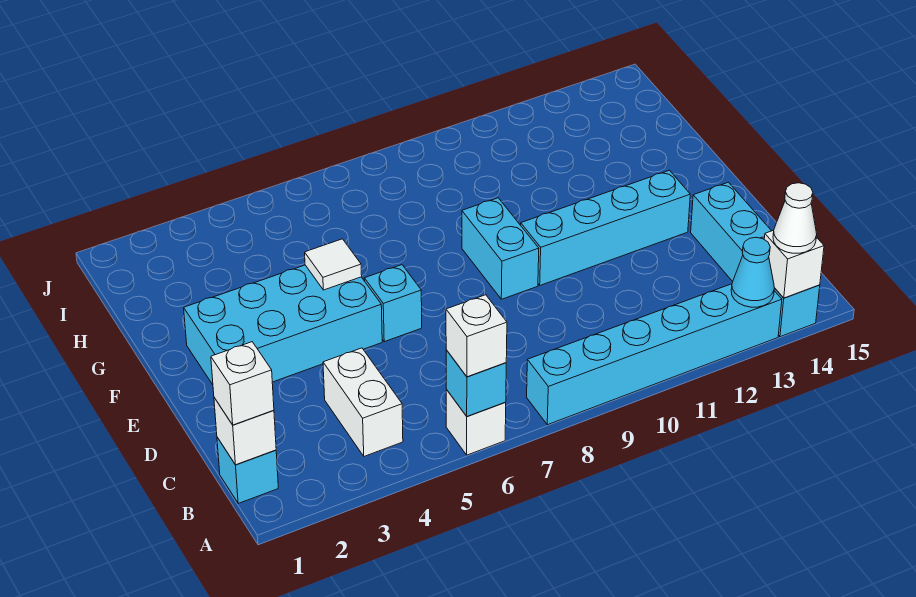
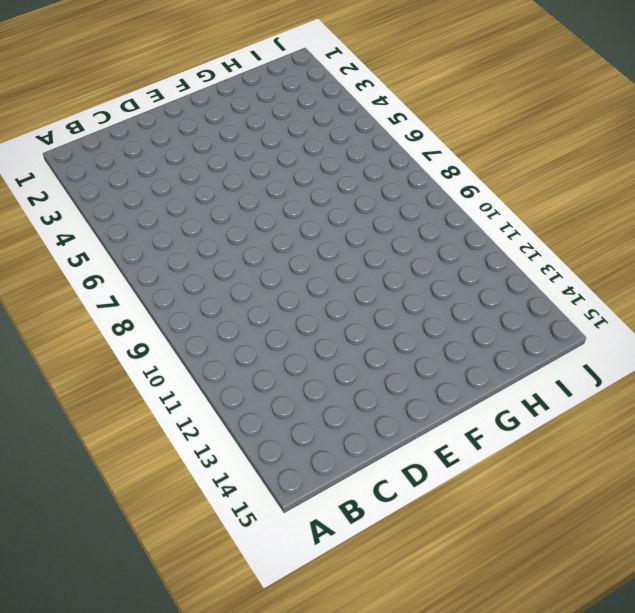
none -> white 1x1 brick [446,390,506,455]
none -> cyan 1x6 brick [527,284,782,425]
none -> cyan 1x4 brick [691,182,820,337]

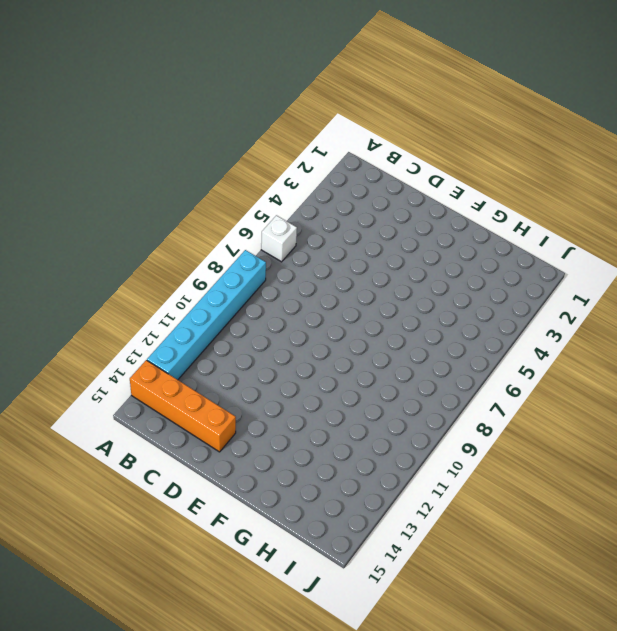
orange 1x4 brick [130,360,236,452] -> cyan 1x4 brick [691,182,820,337]
none -> cyan 1x1 brick [217,437,278,503]
none -> white 1x2 brick [323,348,403,456]
none -> cyan 2x4 brick [184,265,382,385]

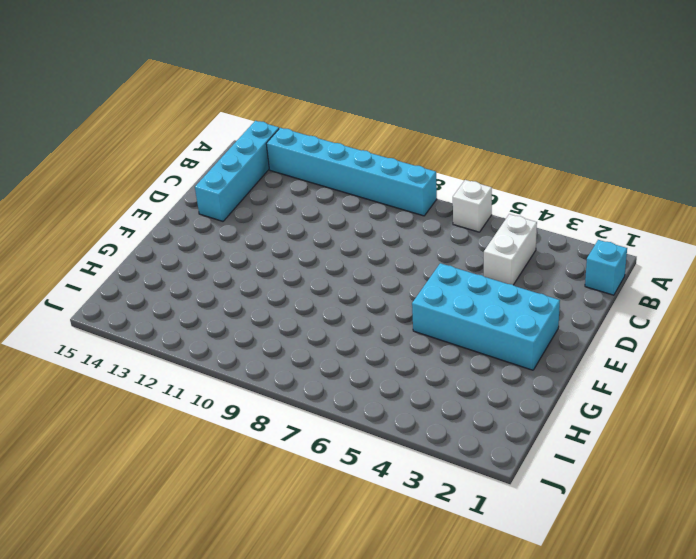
none -> cyan 1x1 brick [364,265,422,342]
none -> cyan 1x2 brick [462,198,539,299]
none -> cyan 1x4 brick [521,170,690,285]

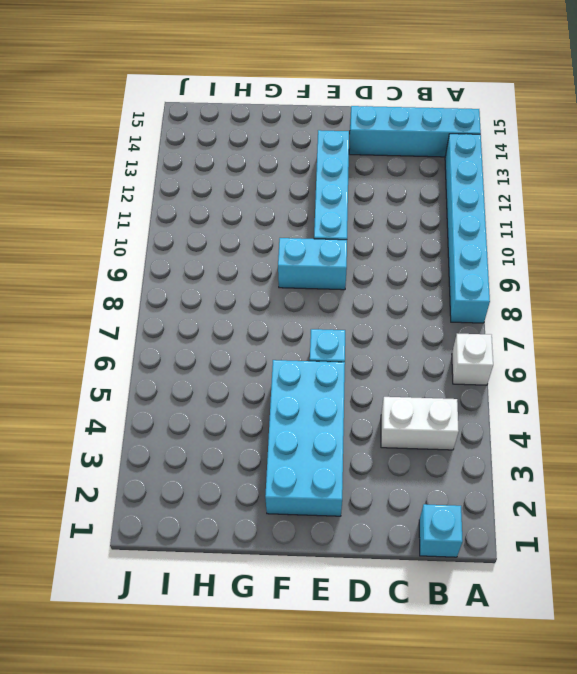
none -> cyan 1x1 brick [446,350,506,417]
none -> cyan 1x1 cone [731,237,774,307]
none -> white 1x1 brick [764,230,824,298]

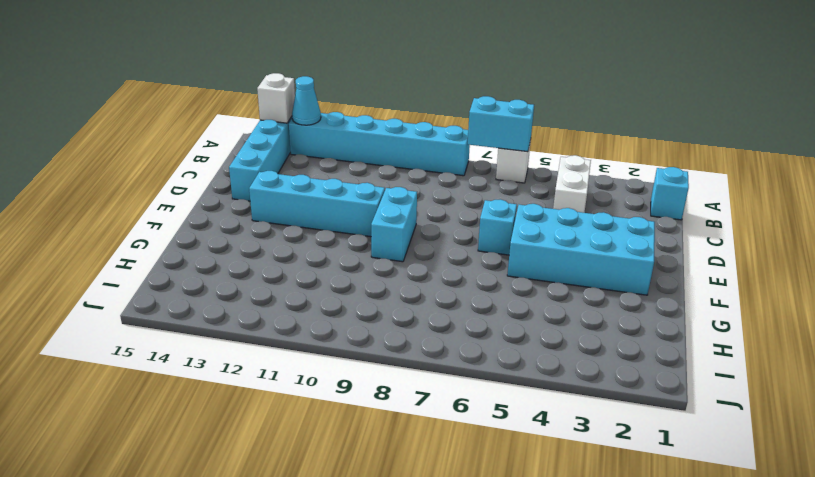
cyan 1x2 brick [468,96,534,152] -> cyan 1x1 brick [446,350,506,417]
none -> white 1x1 brick [214,398,276,465]
none -> white 1x1 tile [305,239,362,290]
none -> white 1x1 brick [446,295,507,377]

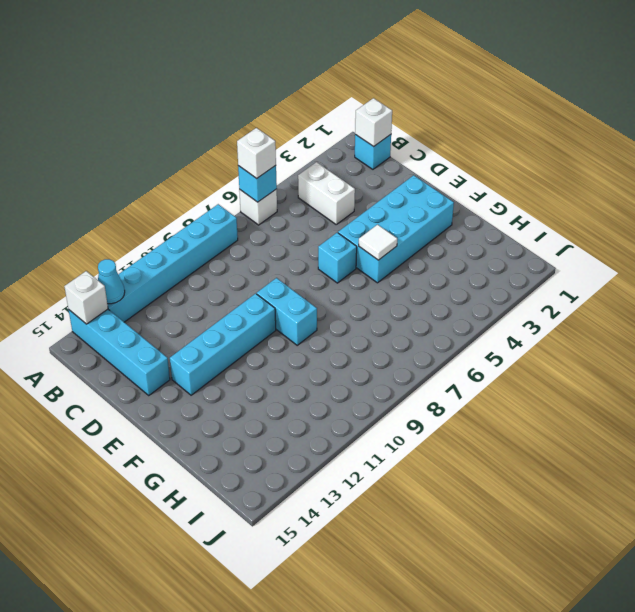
none -> white 1x1 cone [773,183,817,253]
none -> white 1x1 brick [211,342,274,425]

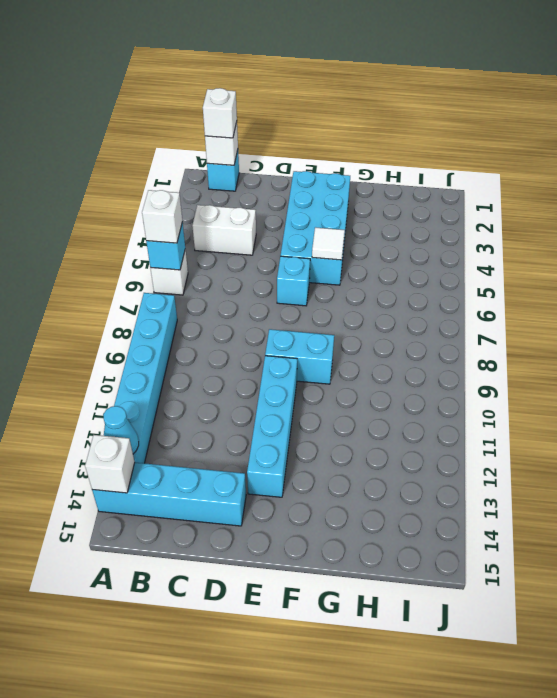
none -> white 1x1 cone [773,183,817,253]

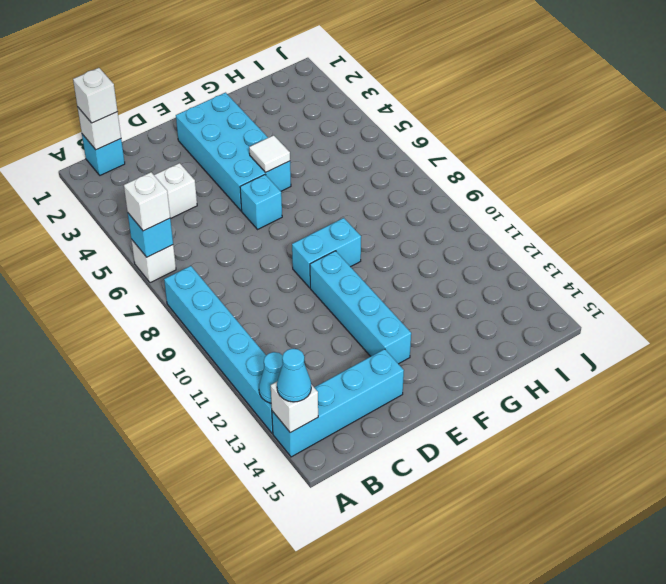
cyan 1x1 cone [277,349,311,402] -> white 1x1 cone [773,183,817,253]

